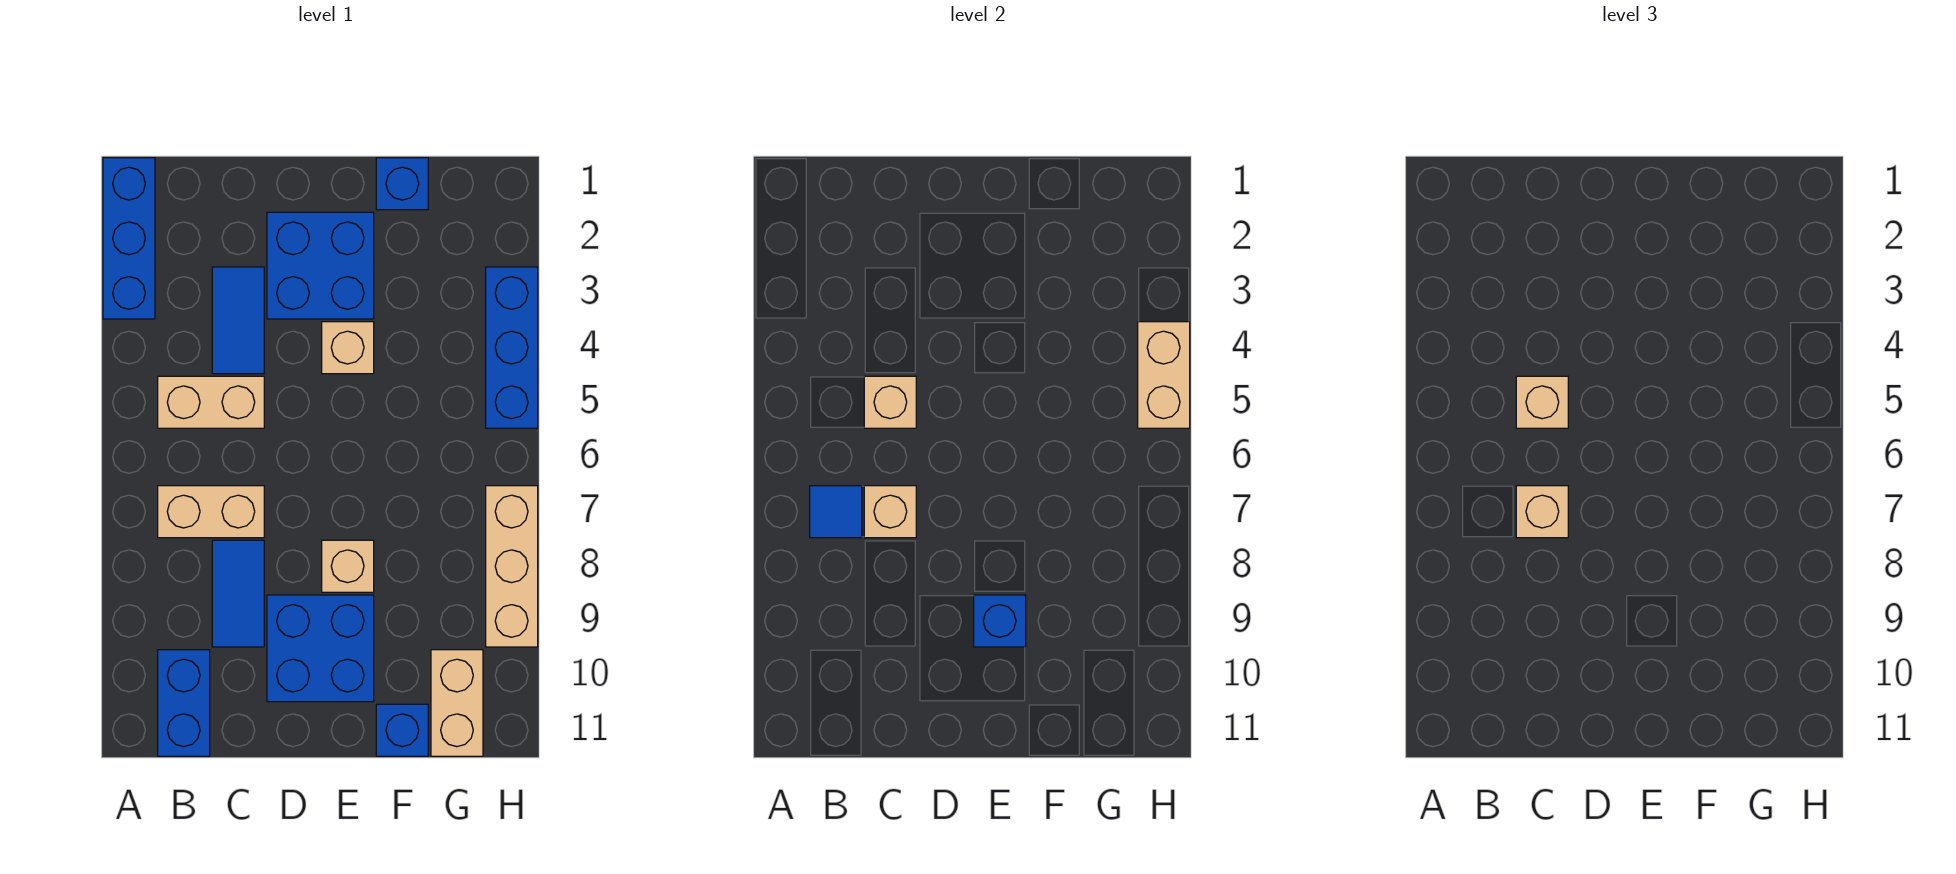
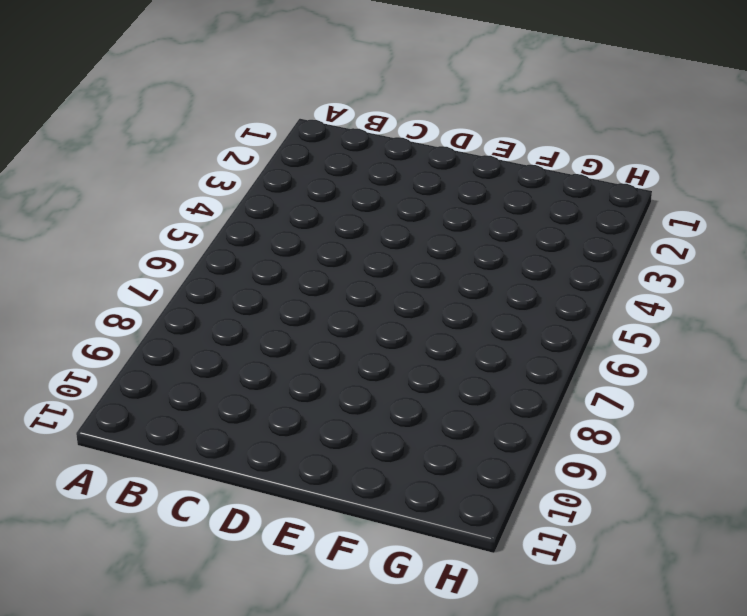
none -> blue 1x3 brick [103,158,155,319]
none -> tan 1x2 brick [158,376,264,428]
none -> tan 1x2 brick [158,486,264,538]

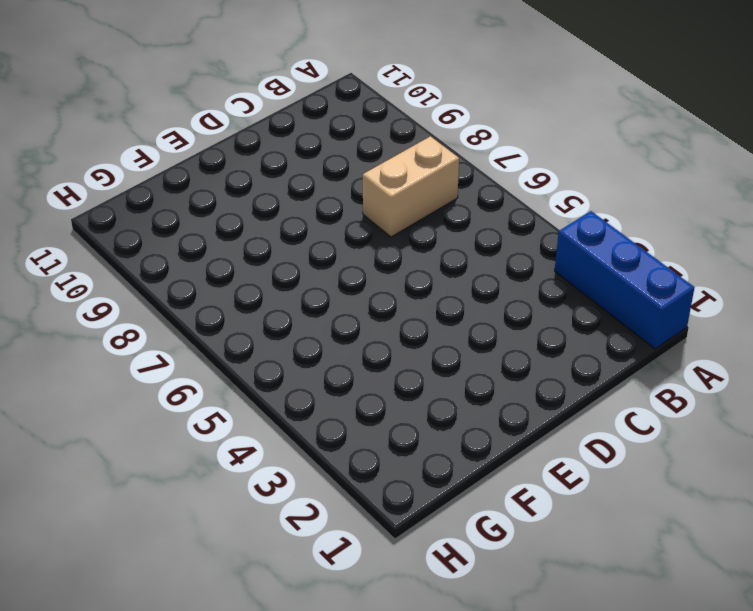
none -> tan 1x2 brick [158,376,264,428]
none -> blue 1x2 brick [158,650,210,756]
none -> blue 1x2 tile [212,267,264,374]

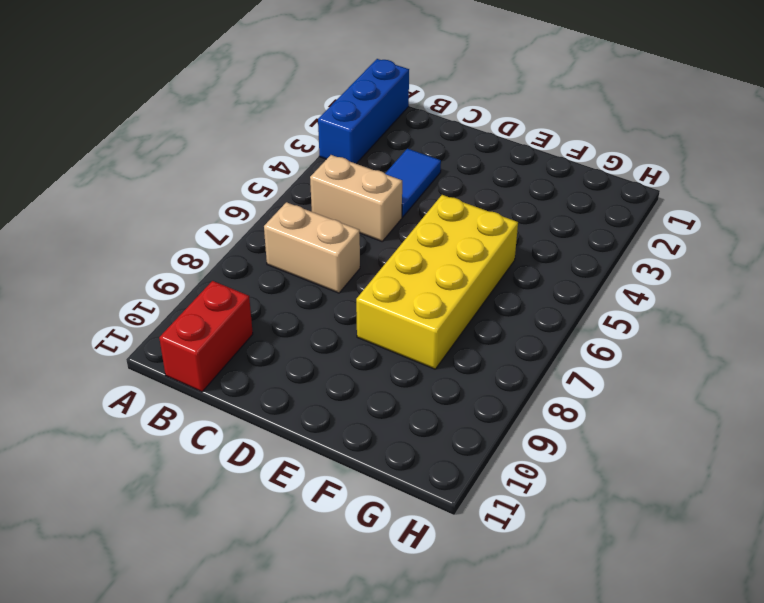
red 1x2 brick [159,281,253,392] -> blue 1x2 brick [158,650,210,756]
yellow 2x4 brick [356,195,518,369] -> tan 1x1 brick [322,540,374,592]
none -> blue 1x2 tile [212,540,264,647]
none -> blue 2x2 brick [267,212,374,319]
none -> blue 2x2 brick [267,595,374,702]

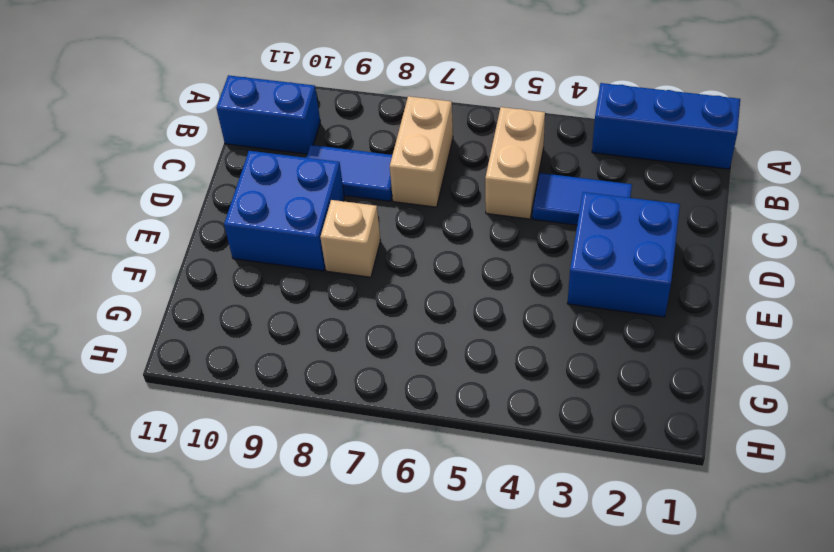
none -> tan 1x1 brick [322,322,374,374]
none -> blue 1x1 brick [376,158,428,210]
none -> blue 1x1 brick [376,704,428,756]

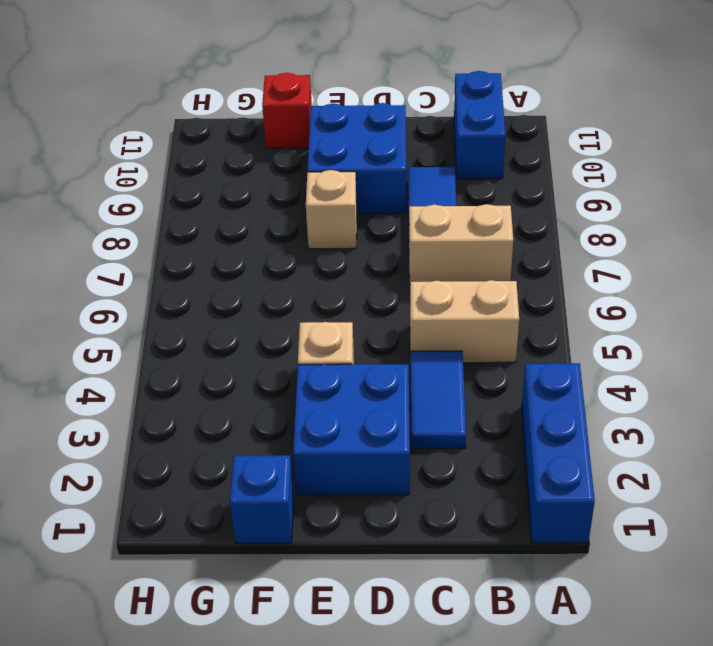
red 1x1 brick [262,73,312,148] -> blue 1x1 brick [376,704,428,756]
none -> tan 1x2 brick [431,650,483,756]
none -> blue 1x3 brick [486,267,538,428]
none -> tan 1x3 brick [486,486,538,647]

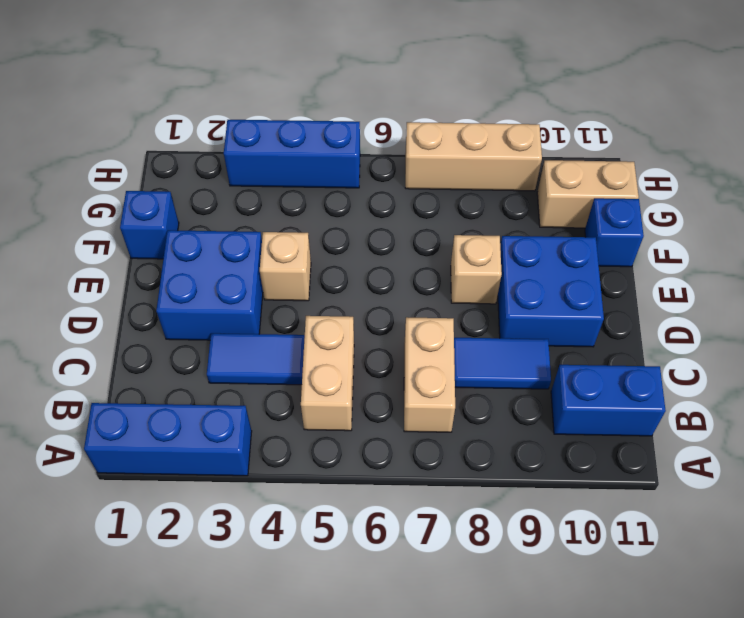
none -> blue 1x1 tile [810,486,862,538]
none -> tan 1x1 brick [864,376,916,428]
none -> tan 1x1 brick [864,486,916,538]

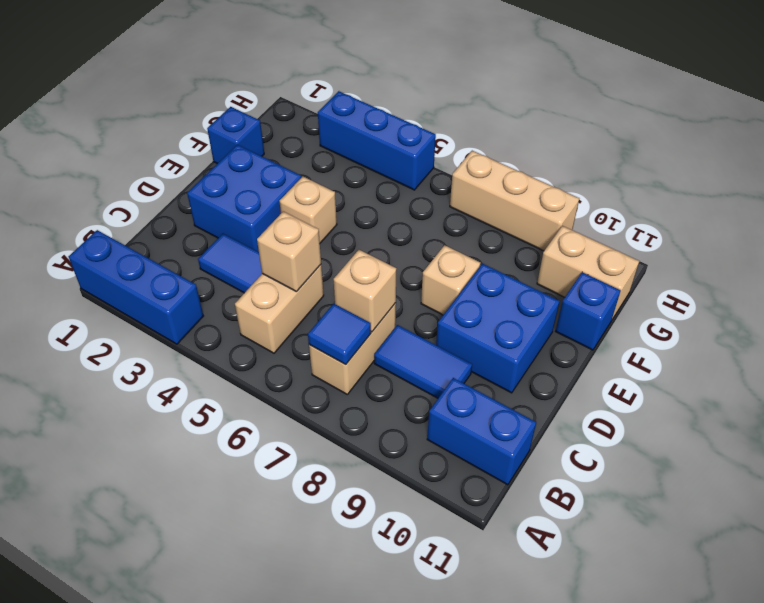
none -> blue 1x1 brick [974,595,1026,647]
none -> tan 1x2 brick [1138,322,1190,428]
none -> tan 1x1 brick [1516,376,1568,428]

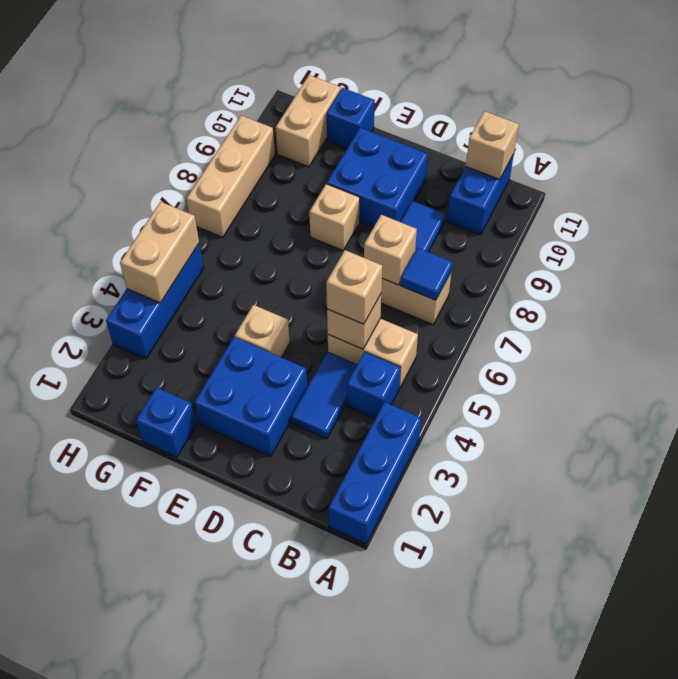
blue 1x1 brick [347,352,400,419] -> blue 1x1 brick moved to [974,595,1026,647]
tan 1x1 brick [466,111,519,179] -> tan 1x1 brick moved to [1516,486,1568,538]

